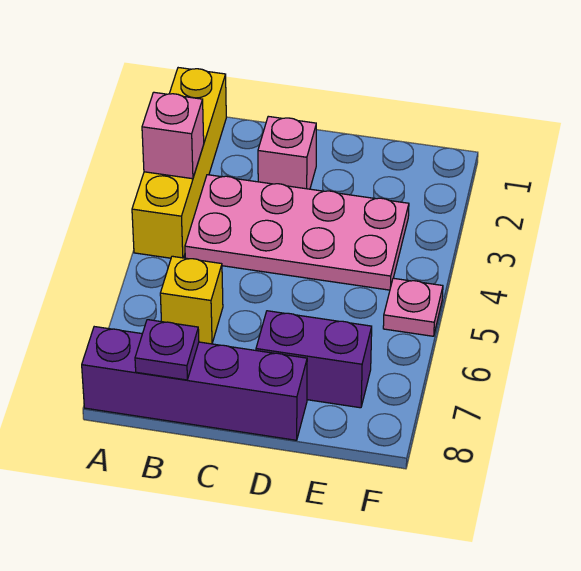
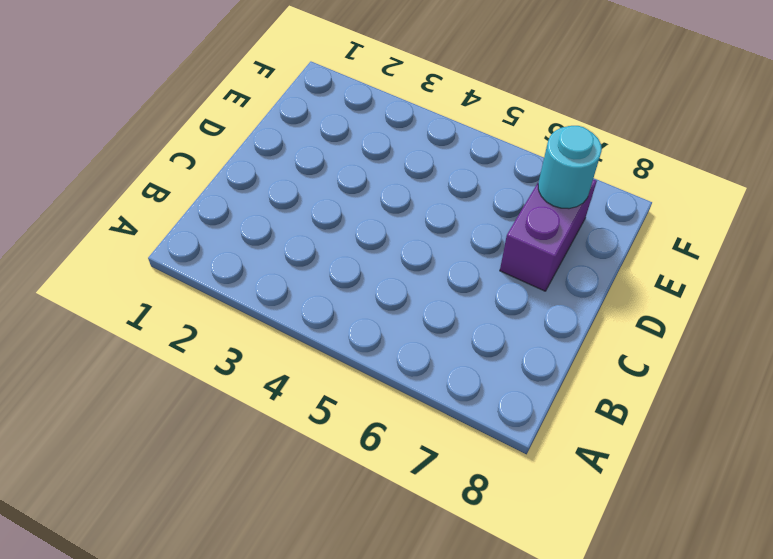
cyan 1x1 round brick [538,126,602,209] -> none
none -> yellow 1x4 brick [132,68,226,258]
none -> purple 1x4 brick [82,327,307,440]

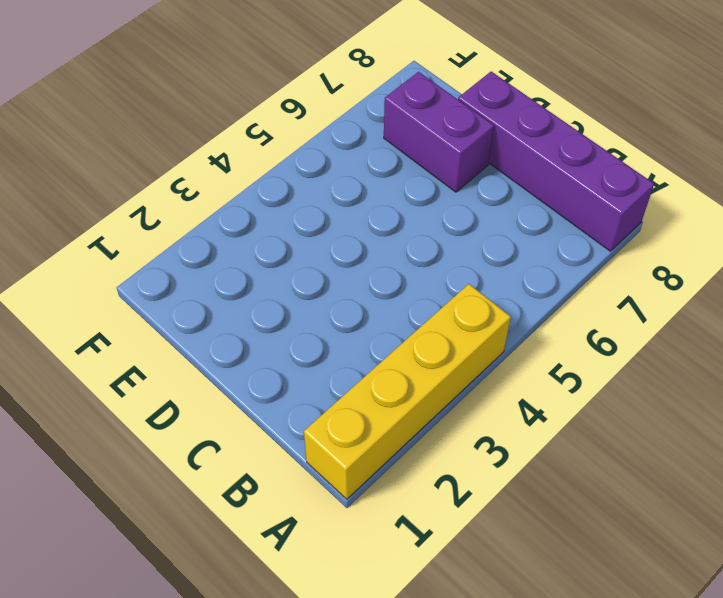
none -> pink 2x4 plate [185,175,409,290]
none -> yellow 1x1 brick [160,256,223,344]

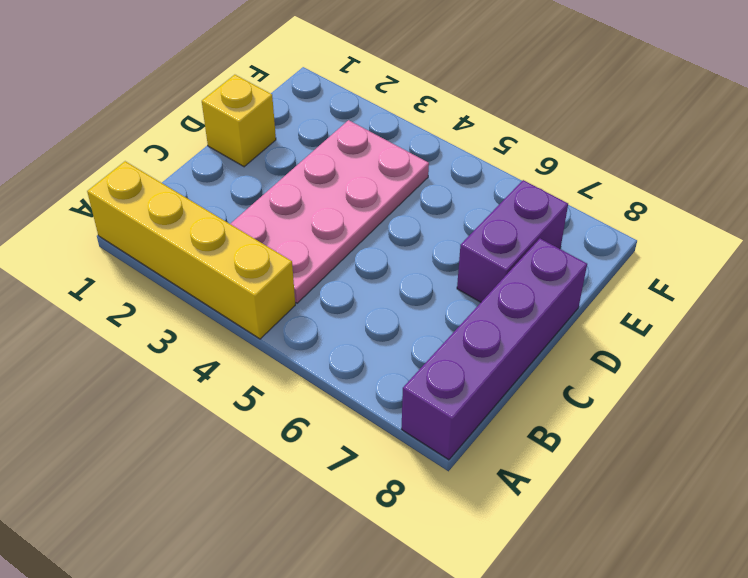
yellow 1x1 brick [202,75,276,167] -> yellow 1x1 brick moved to [160,256,223,344]
none -> pink 1x1 brick [258,116,316,189]
none -> pink 1x1 plate [383,278,443,336]

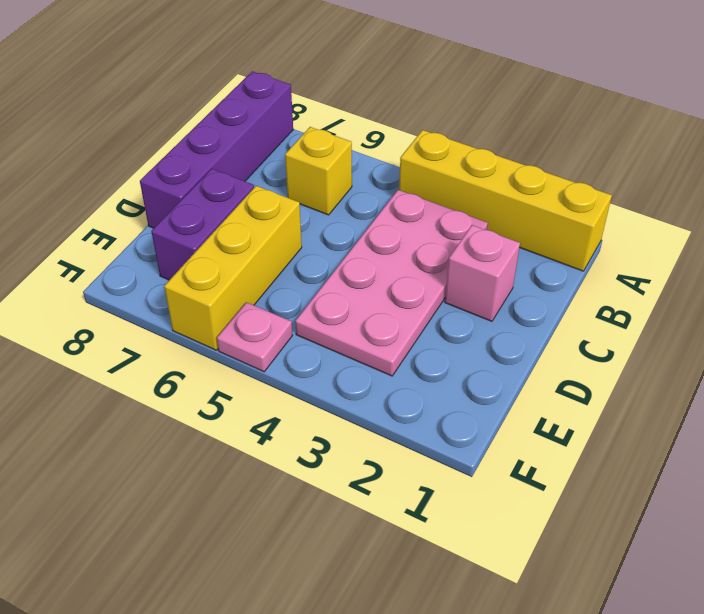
yellow 1x3 brick [164,186,302,350] -> none
none -> pink 1x1 brick [142,92,204,179]
none -> purple 1x1 plate [135,320,199,380]

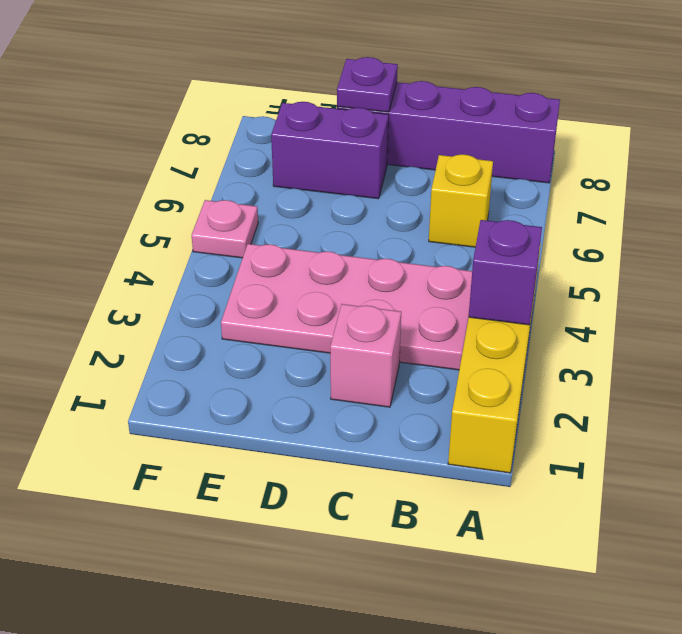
purple 1x1 brick [469,220,542,325] -> pink 1x1 brick [142,92,204,179]
purple 1x1 plate [337,57,398,112] -> purple 1x1 plate moved to [135,320,199,380]

